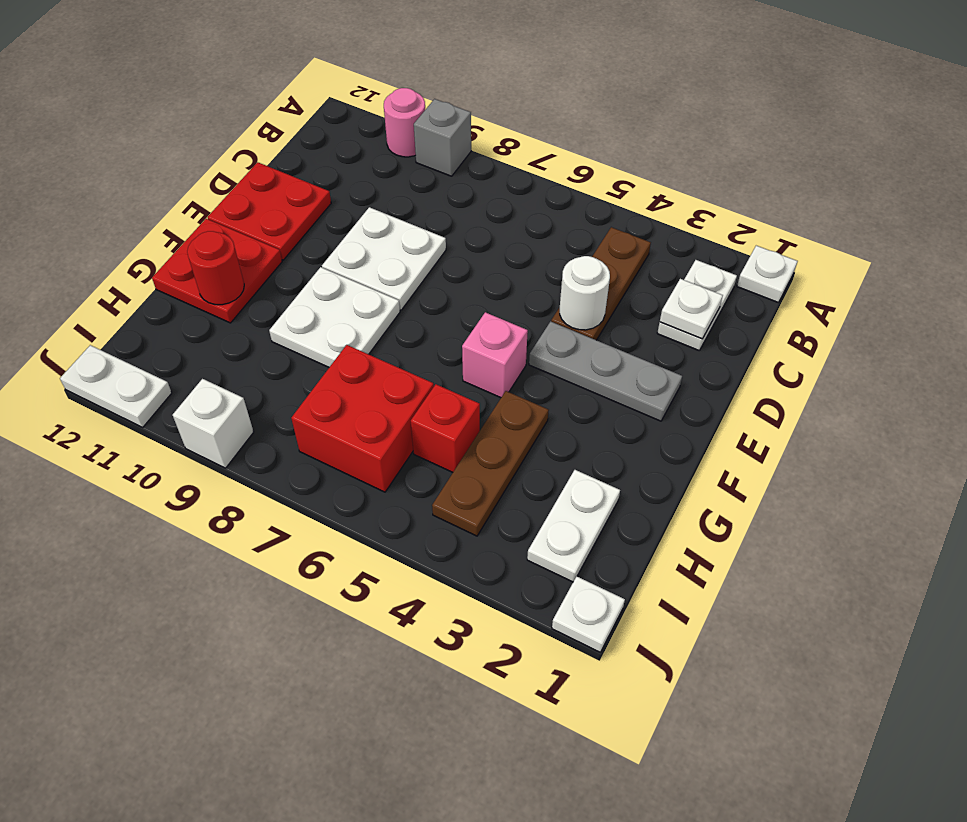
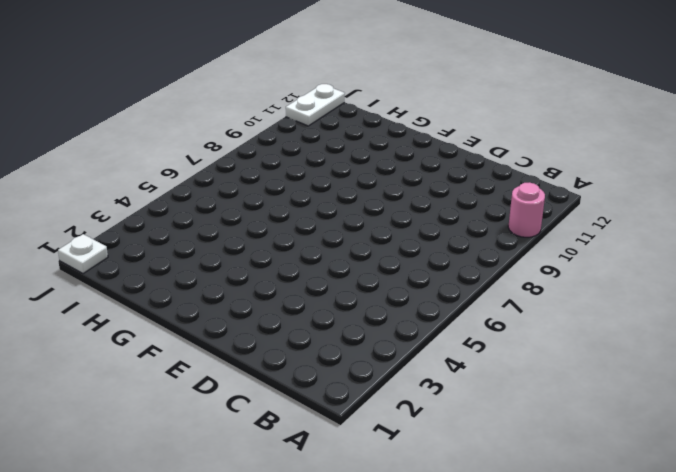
none -> white 1x1 plate [737,246,798,303]
none -> grey 1x1 brick [414,99,471,176]
none -> white 1x2 plate [657,260,737,351]

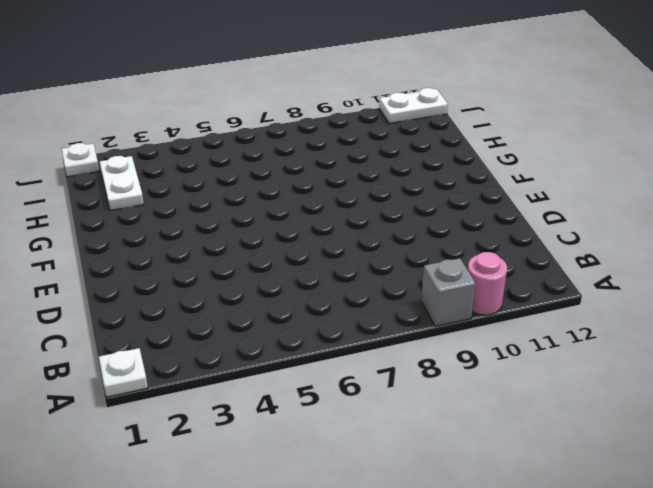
none -> white 1x2 plate [657,260,737,351]
none -> brown 1x3 plate [551,227,651,340]
none -> white 2x2 plate [322,207,446,310]

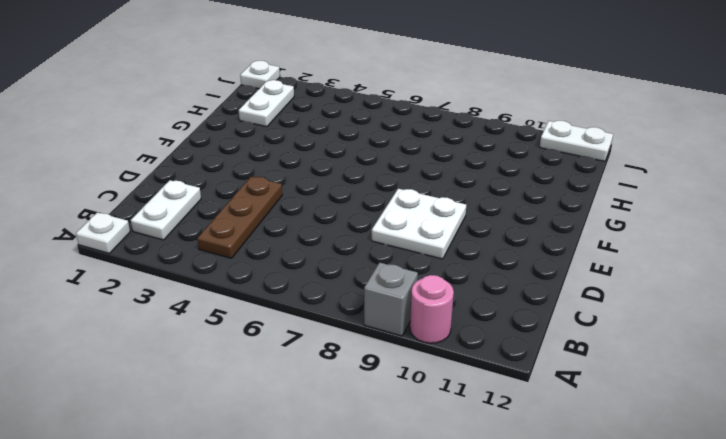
none -> red 2x2 plate [207,162,331,260]
none -> grey 1x3 plate [529,321,682,421]
none -> pink 1x1 brick [462,312,528,398]

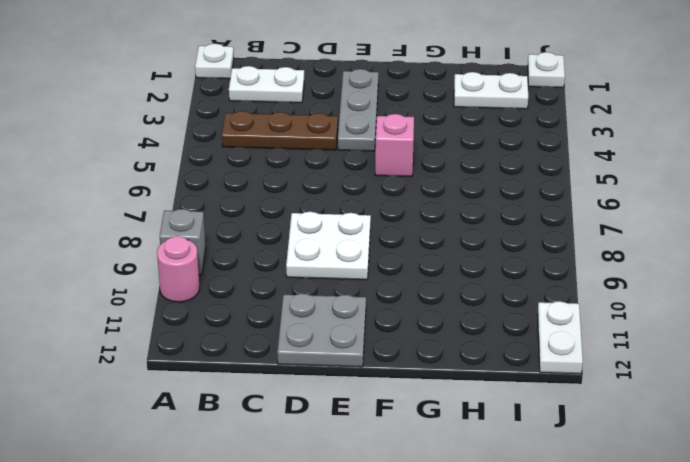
grey 2x2 plate [277,294,366,367] -> red 2x2 plate [207,162,331,260]
none -> white 2x2 plate [269,267,400,367]
none -> red 2x2 plate [152,219,282,323]
none -> brown 1x3 plate [432,391,549,536]

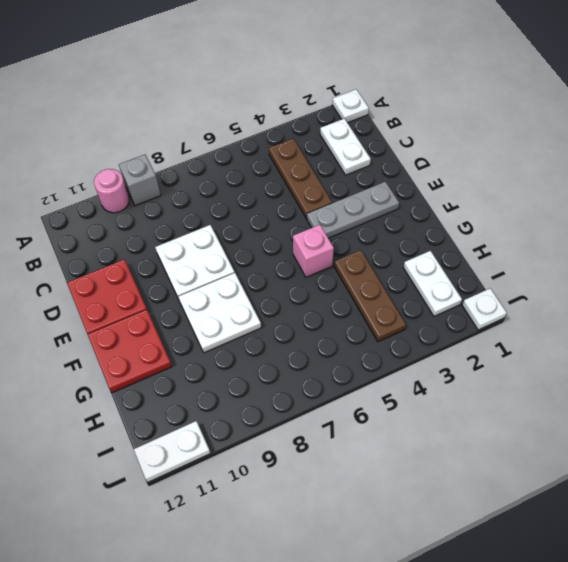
none -> red 1x1 brick [411,384,480,472]
none -> red 2x2 brick [291,345,434,492]
none -> white 1x1 brick [173,379,254,468]

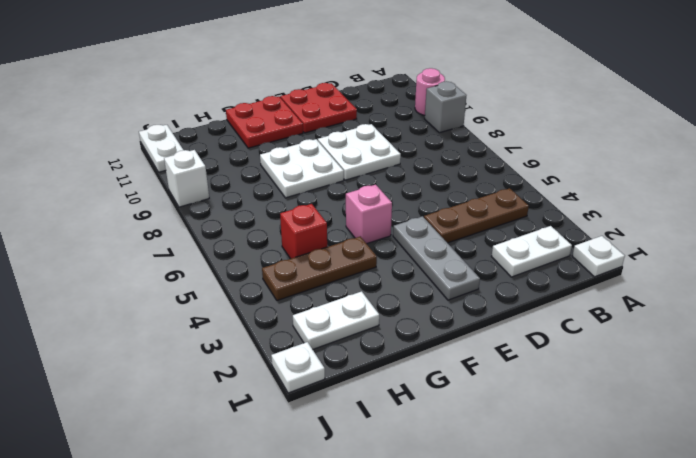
none -> red 2x2 brick [291,345,434,492]
none -> white 1x1 plate [660,279,723,339]
none -> white 1x1 round brick [560,256,610,330]

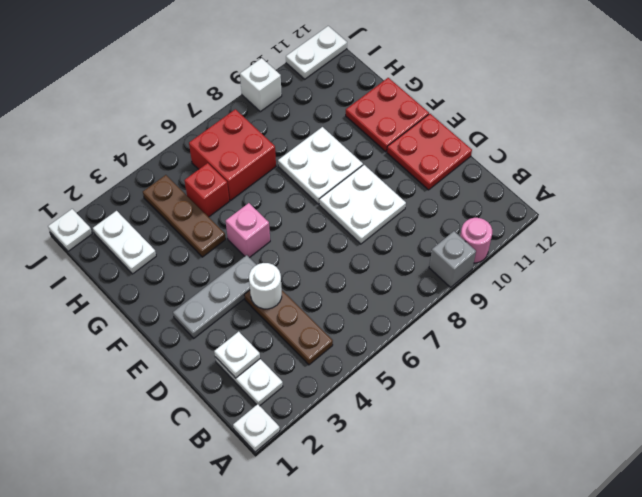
none -> red 1x1 round brick [187,231,244,305]

